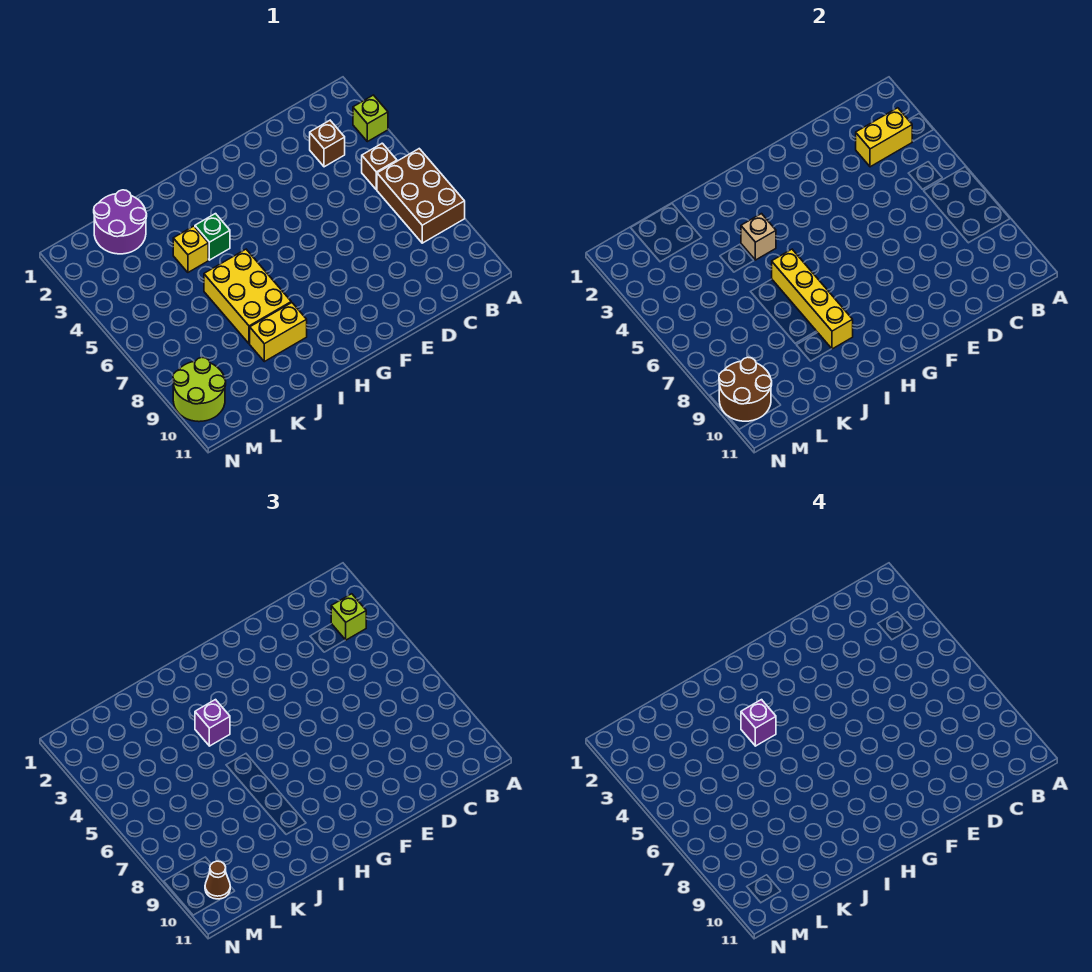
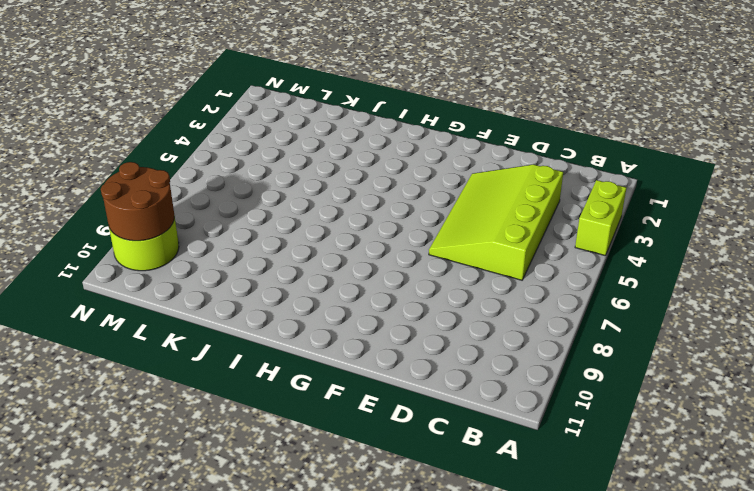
lime 1x2 brick [575,180,626,256] -> lime 1x1 brick [353,95,388,142]
lime 3x4 slope [429,165,563,280] -> brown 1x1 brick [310,121,345,167]
none -> brown 2x3 brick [377,149,465,243]
none -> brown 1x1 brick [362,143,397,190]
none -> green 1x1 brick [195,214,230,260]

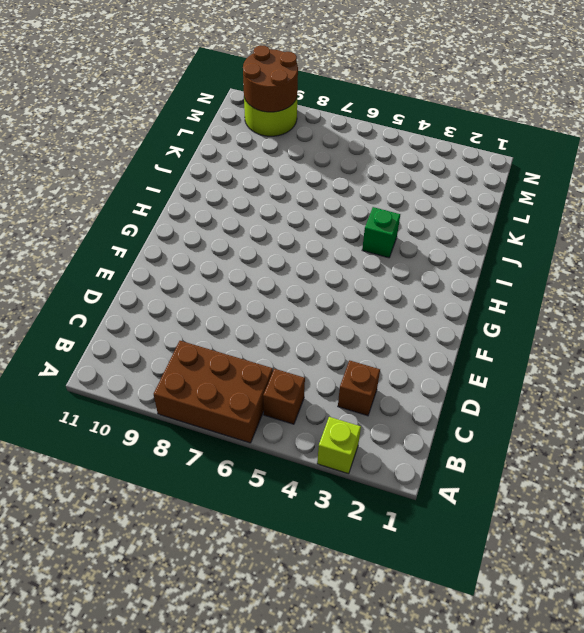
none -> yellow 2x3 brick [204,249,291,344]
none -> yellow 1x2 brick [250,303,307,362]
none -> yellow 1x1 brick [173,226,208,272]

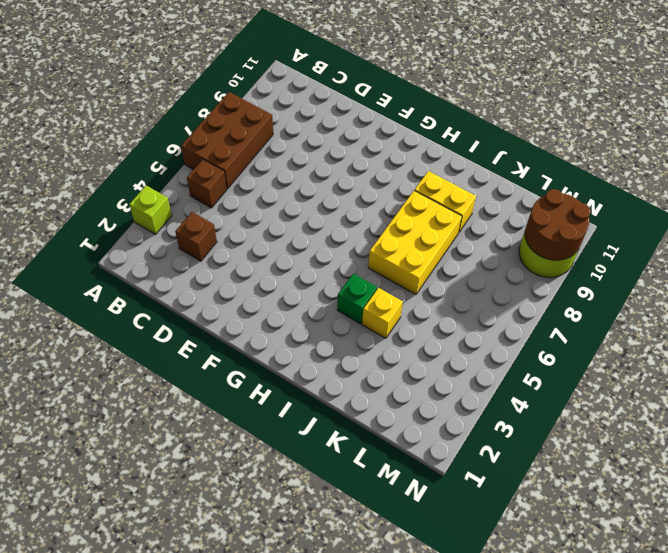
none -> purple 2x2 round brick [94,190,147,254]
none -> yellow 1x2 brick [856,108,912,167]
none -> tan 1x1 brick [741,214,776,260]

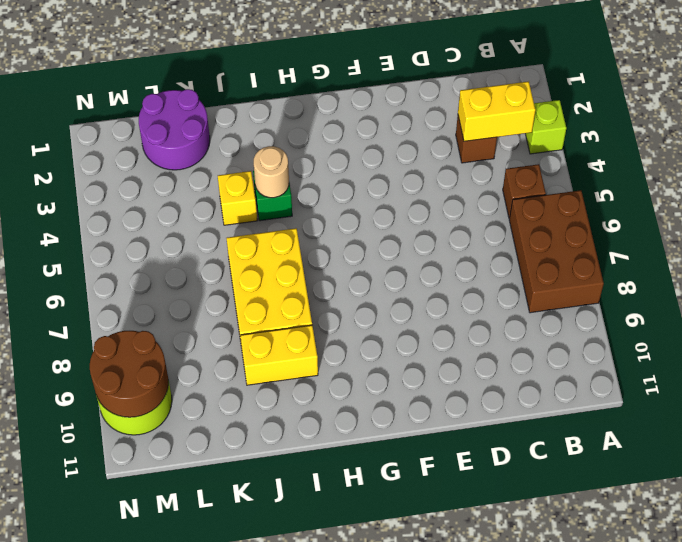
tan 1x1 round brick [254,146,289,198] -> tan 1x1 brick [741,214,776,260]
none -> yellow 1x4 brick [772,249,853,349]
none -> lime 1x1 brick [331,594,366,640]
none -> purple 1x1 brick [195,700,230,746]

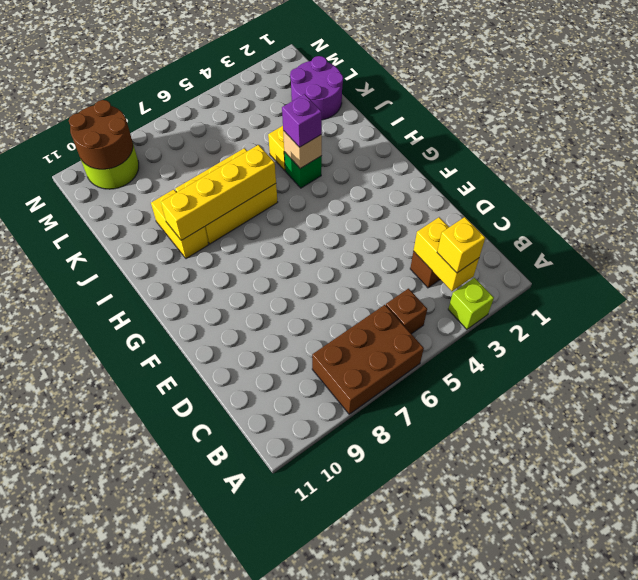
yellow 1x1 brick [437,217,485,273] -> lime 1x1 brick [331,594,366,640]
none -> brown 1x1 cone [205,861,230,899]
none -> purple 1x1 brick [741,700,776,746]

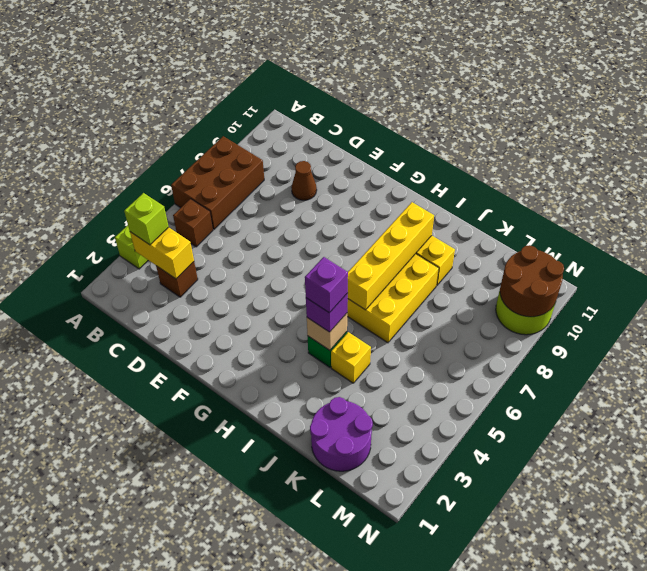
brown 1x1 cone [291,161,317,200] -> brown 1x1 cone moved to [205,861,230,899]

